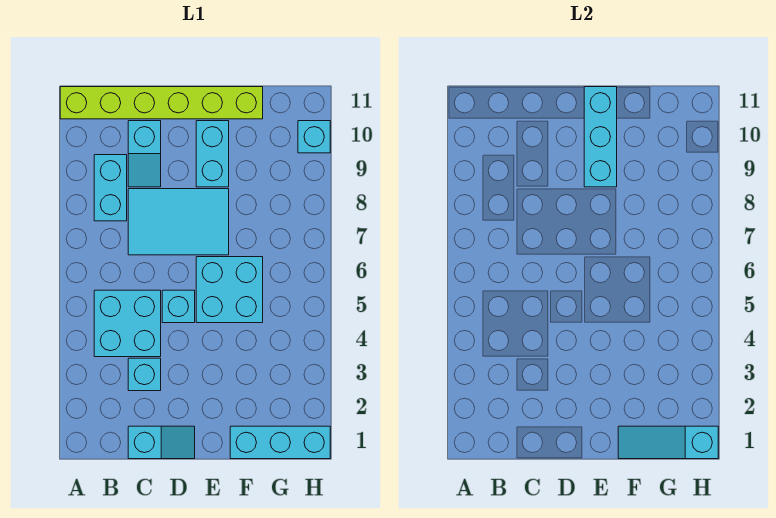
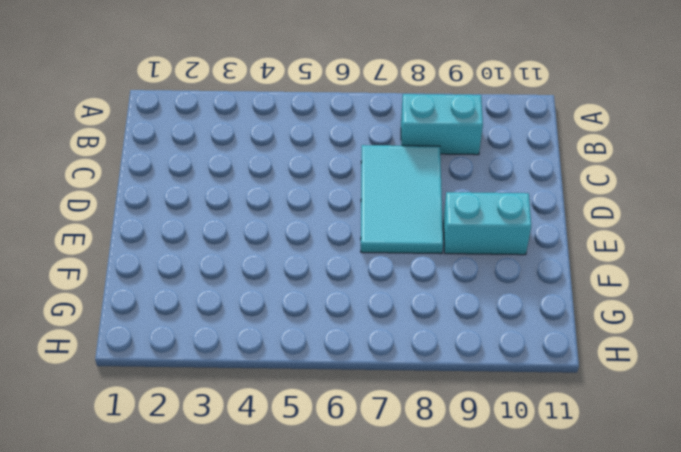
none -> lime 1x6 brick [60,87,263,119]
none -> cyan 2x2 brick [94,290,161,357]
none -> cyan 1x2 slope [128,426,195,459]

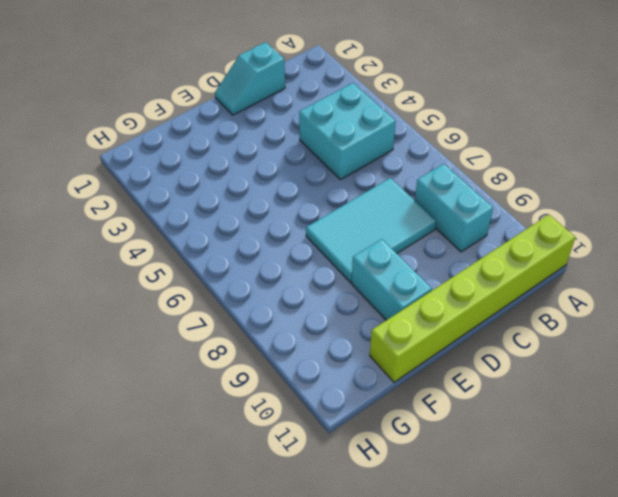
none -> cyan 1x1 brick [128,358,161,391]
none -> cyan 1x2 slope [128,121,161,187]
none -> cyan 1x1 brick [162,290,195,323]

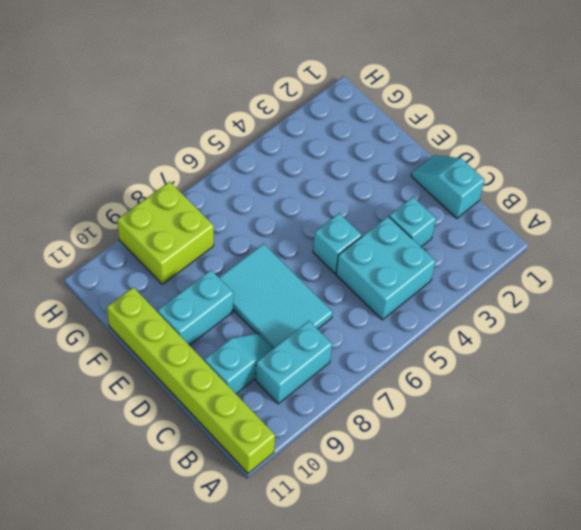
lime 2x2 brick [117,182,214,284] -> none
none -> cyan 2x2 brick [196,257,263,323]
none -> cyan 1x3 brick [230,426,330,459]
none -> cyan 1x1 brick [298,121,330,153]

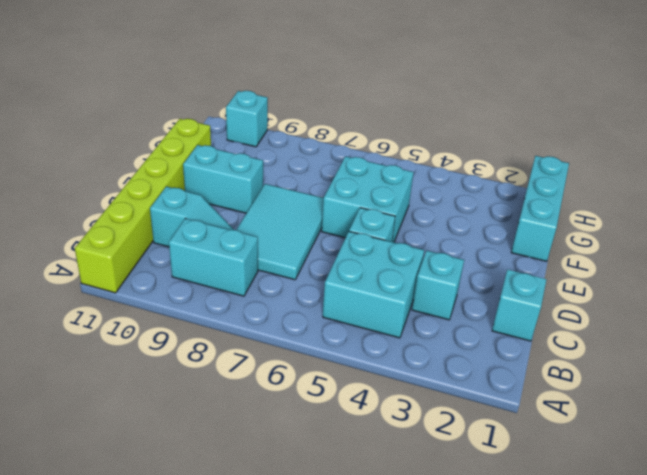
none -> cyan 1x3 brick [584,87,617,187]
none -> cyan 1x3 slope [618,426,718,459]

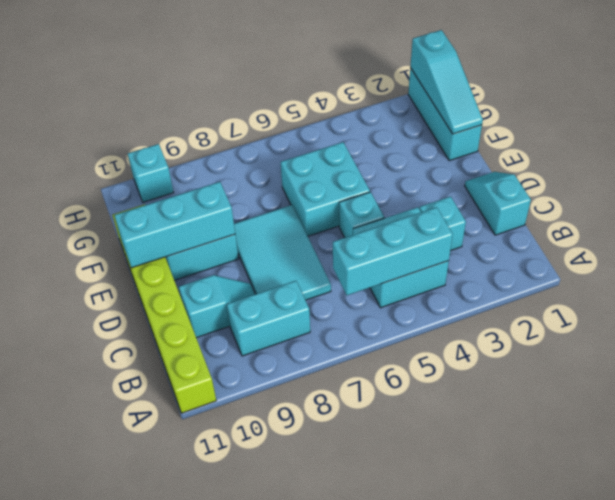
cyan 1x3 brick [333,207,453,295] -> none

